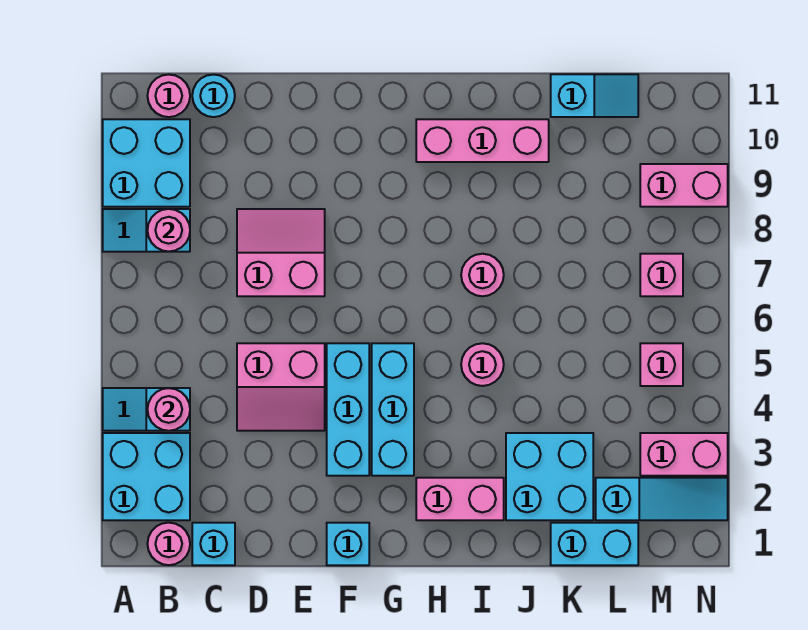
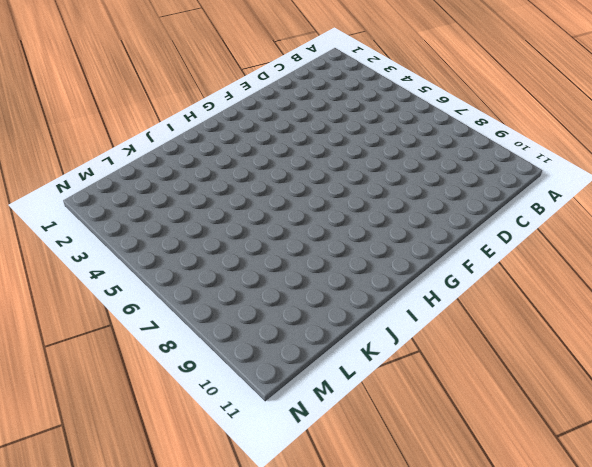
none -> cyan 2x2 brick [103,433,190,520]
none -> cyan 1x2 slope [103,388,190,431]
none -> cyan 1x2 slope [103,209,190,252]

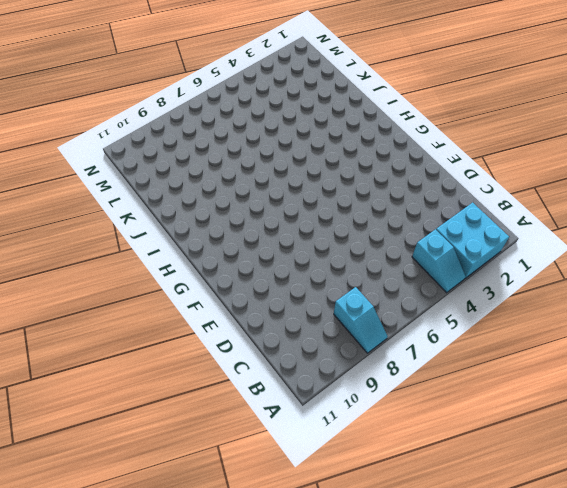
none -> cyan 2x2 brick [103,119,190,207]
none -> pink 1x1 round brick [148,523,190,565]
none -> pink 1x1 round brick [148,75,190,117]

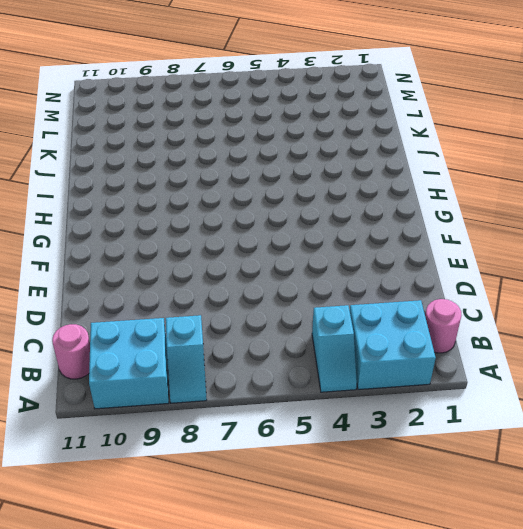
none -> cyan 1x1 brick [192,523,235,565]
none -> cyan 1x1 round brick [192,75,235,117]
none -> pink 2x2 slope [237,343,325,431]

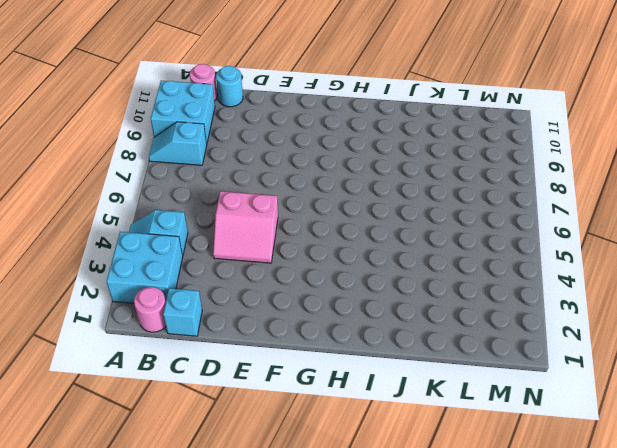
none -> pink 2x2 slope [237,209,325,296]
none -> cyan 1x1 brick [327,523,369,565]
none -> cyan 1x3 brick [327,343,369,476]

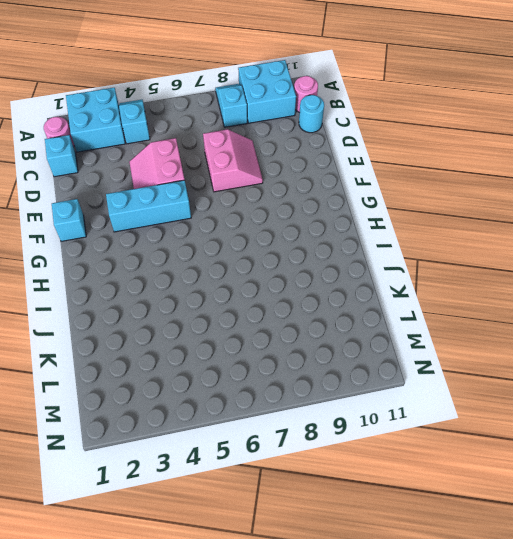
none -> cyan 1x3 brick [372,343,414,476]
none -> pink 1x2 brick [416,478,504,520]
none -> pink 1x3 brick [416,119,549,162]

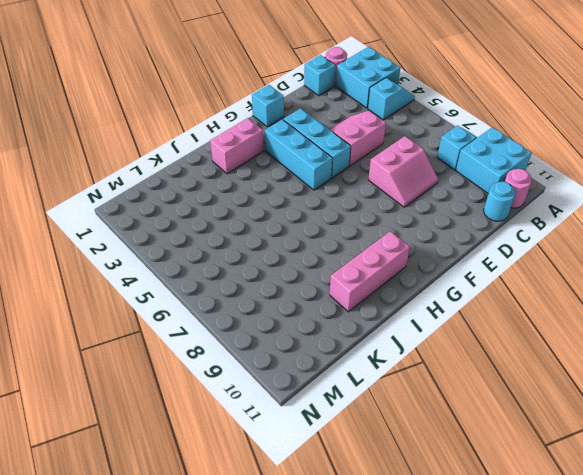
none -> pink 1x1 round brick [461,343,504,386]
none -> pink 1x1 round brick [461,254,504,296]
none -> cyan 2x2 brick [506,433,593,520]

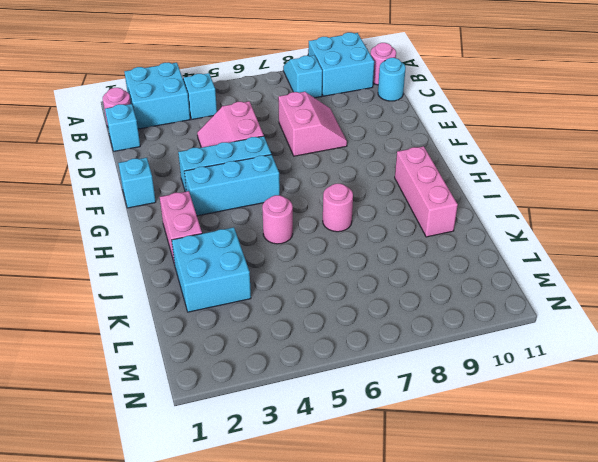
none -> cyan 1x2 brick [551,523,638,565]
none -> cyan 1x2 slope [551,74,638,117]
none -> cyan 1x3 slope [596,478,728,520]

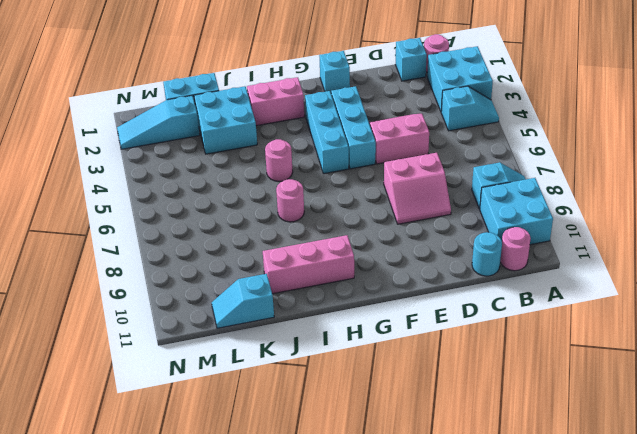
none -> pink 1x2 brick [640,433,728,476]
none -> pink 1x1 brick [640,343,683,386]
none -> pink 1x1 brick [640,254,683,296]

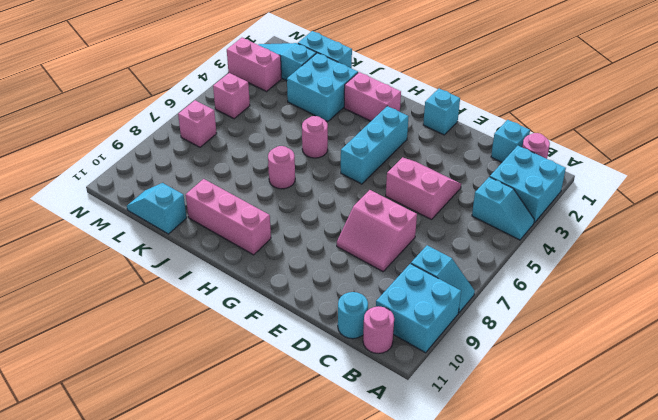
none -> cyan 1x3 brick [327,343,369,476]
none -> pink 1x2 brick [640,164,728,207]
none -> pink 1x1 round brick [148,388,190,431]

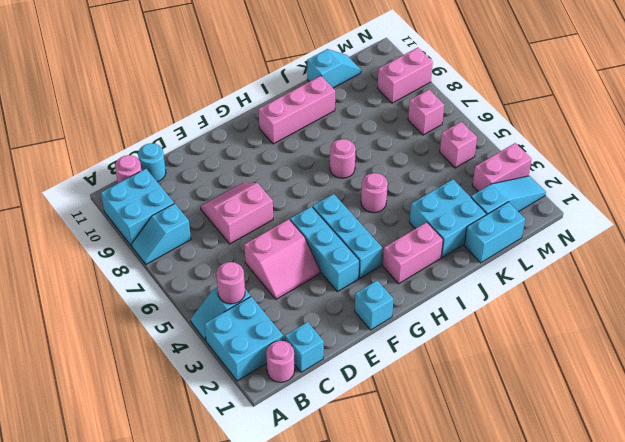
none -> pink 1x1 round brick [148,209,190,252]

